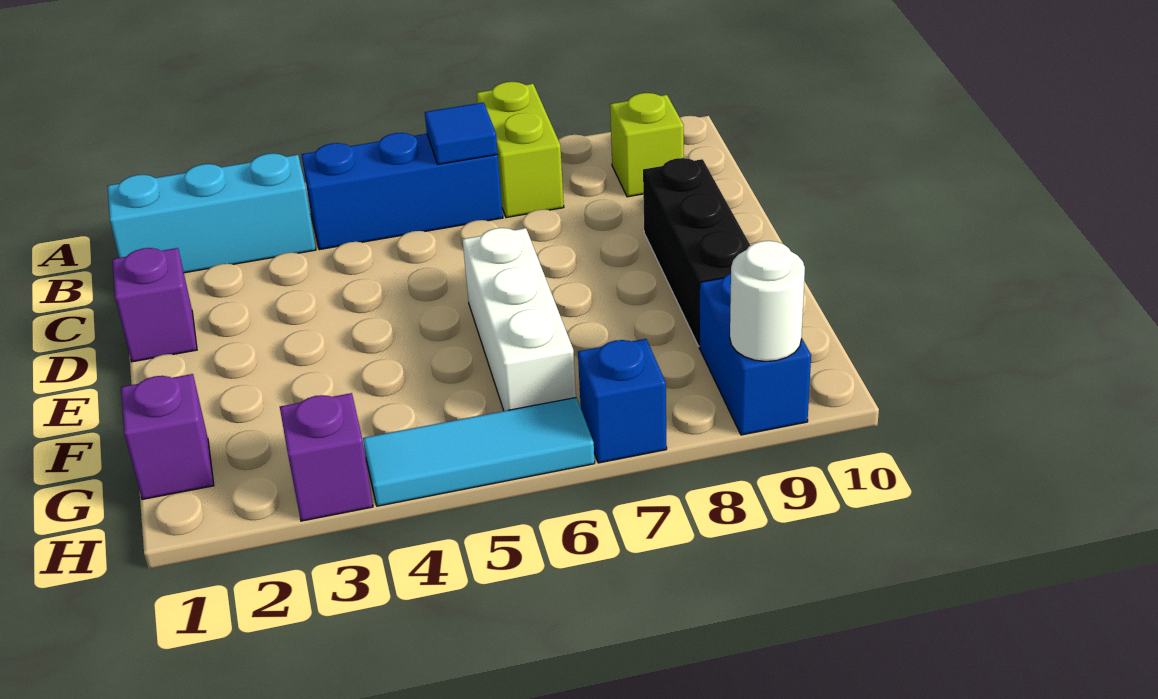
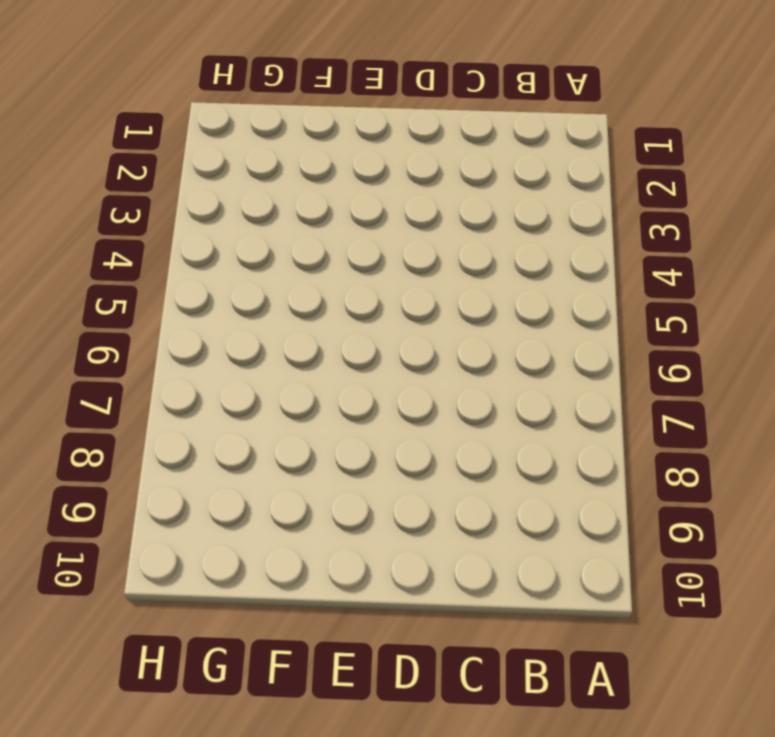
none -> lime 1x2 brick [477,82,564,218]
none -> cyan 1x3 brick [107,153,316,273]
none -> blue 1x3 brick [301,133,503,250]

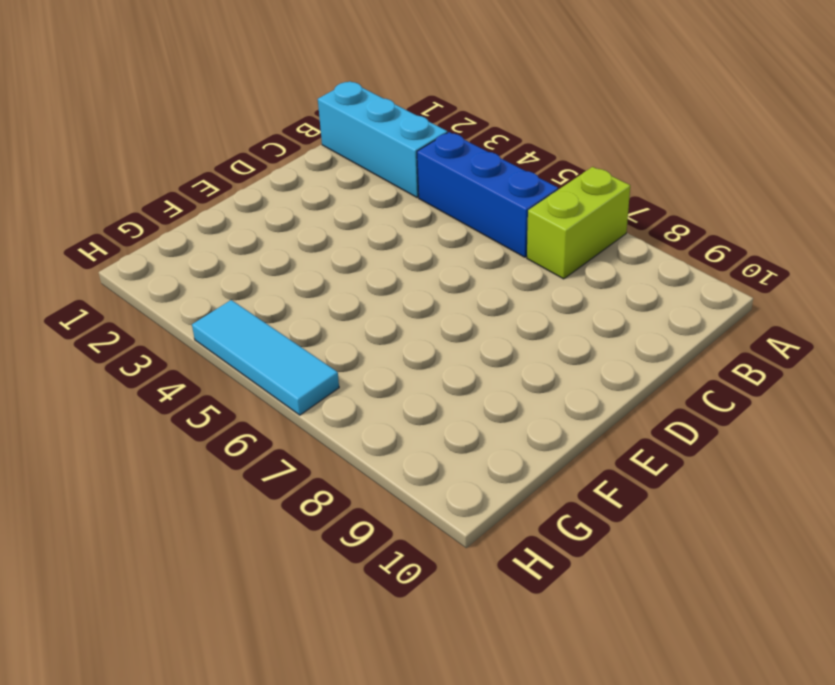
none -> lime 1x1 brick [610,93,684,197]
none -> purple 1x1 brick [112,248,197,362]
none -> black 1x3 brick [643,158,750,346]

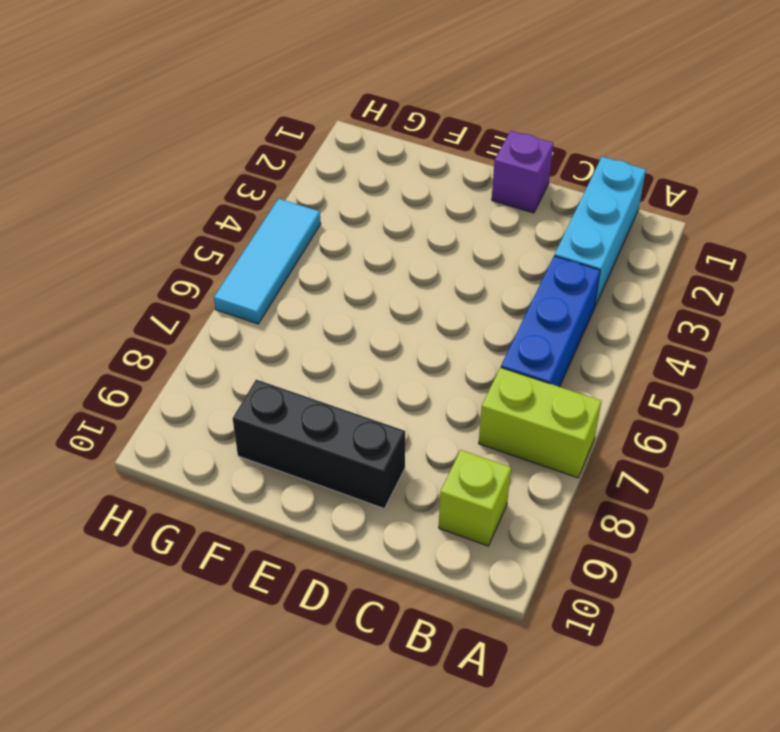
none -> white 1x3 brick [462,228,576,411]
none -> purple 1x1 brick [121,374,214,500]
none -> blue 1x2 brick [699,273,811,435]

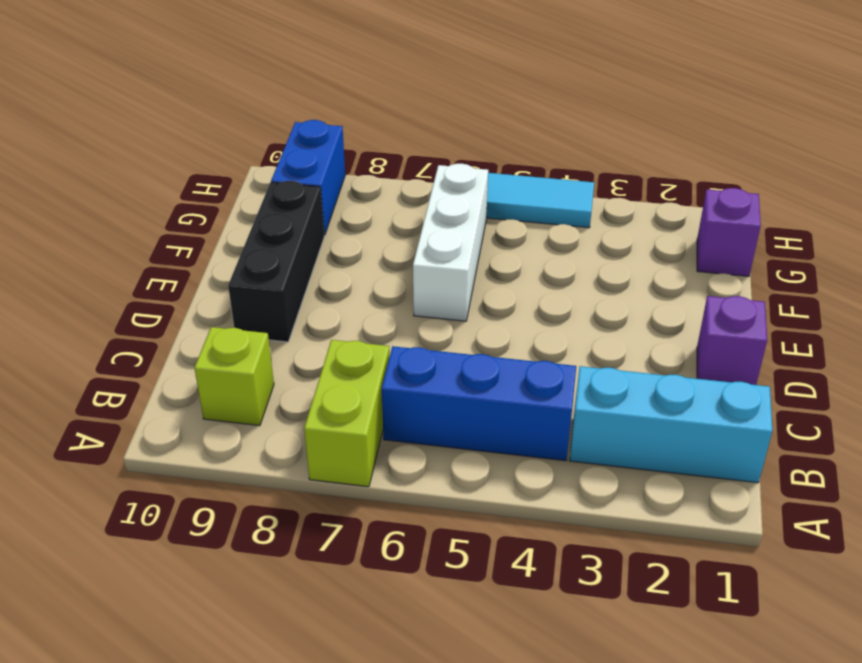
none -> purple 1x1 brick [280,393,373,521]
none -> blue 1x1 brick [578,339,667,463]
none -> blue 1x1 tile [425,102,498,164]

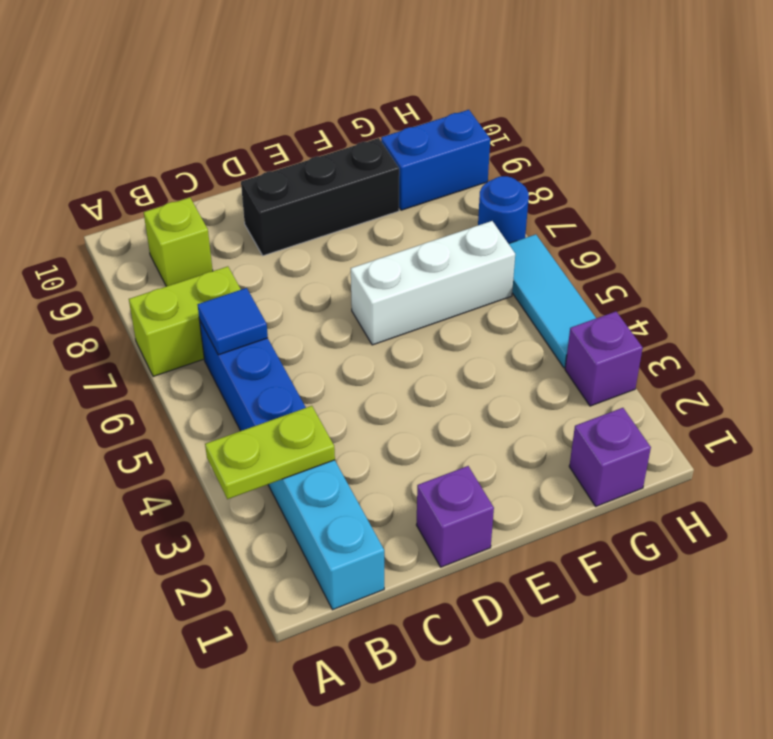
lime 1x2 plate [205,406,335,499] -> none
blue 1x1 round brick [478,176,529,244] -> blue 1x1 brick [578,339,667,463]
none -> white 1x1 round brick [730,241,805,361]

